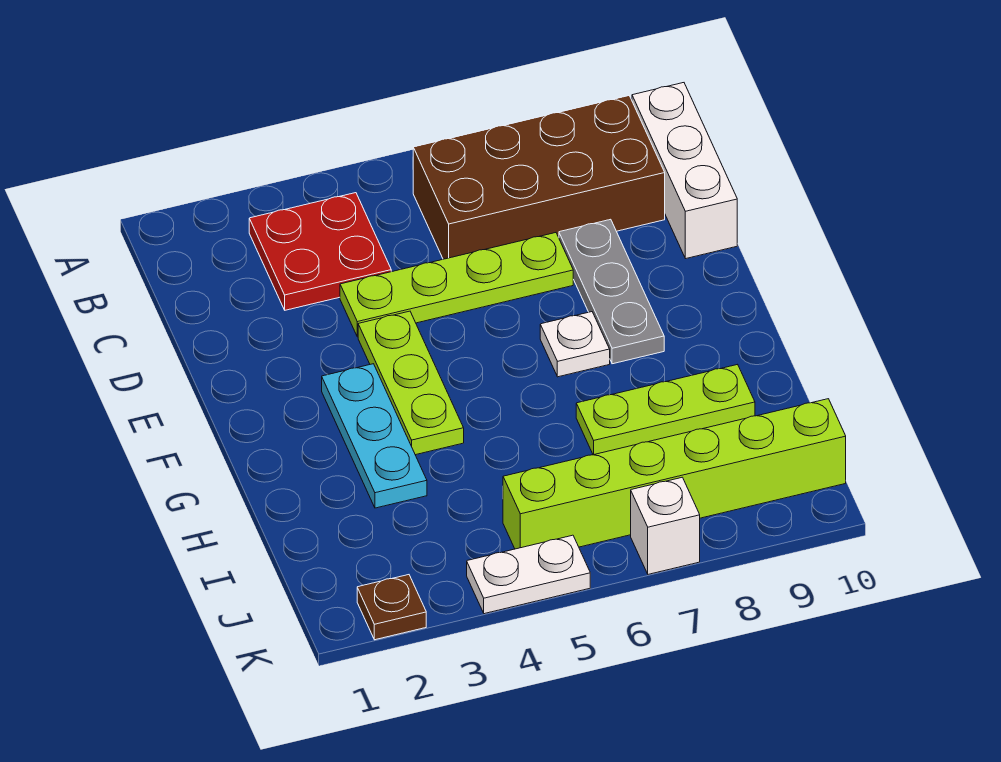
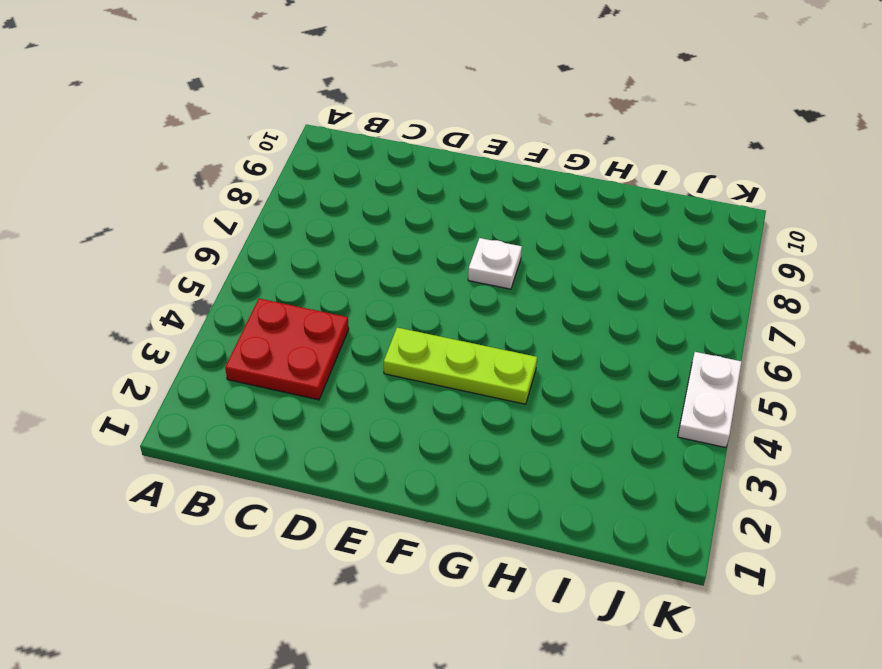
none -> brown 2x4 brick [413,96,665,259]
none -> white 1x3 brick [632,83,737,259]
none -> lime 1x4 plate [340,233,573,337]

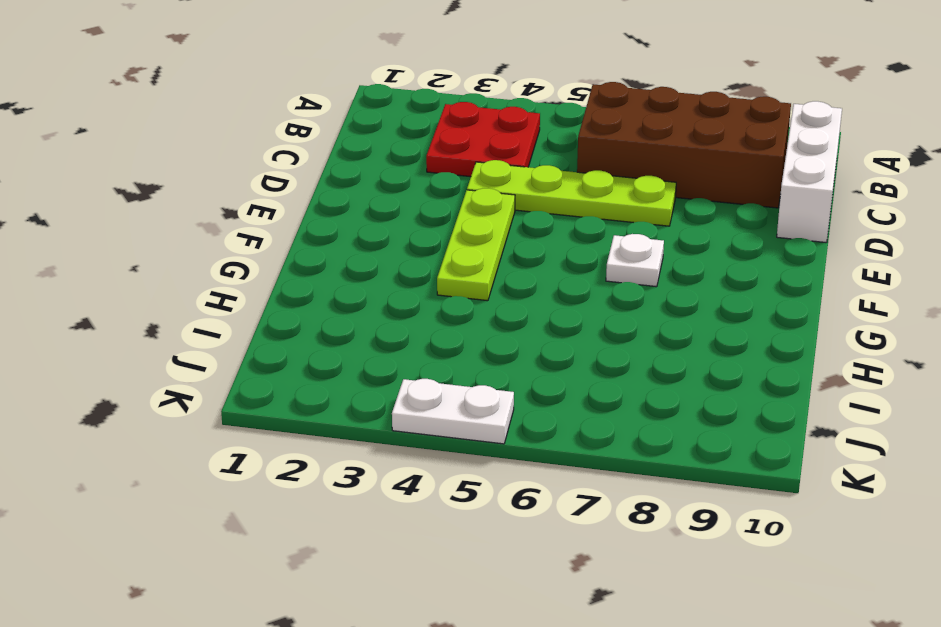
none -> grey 1x3 plate [559,219,664,364]
none -> cyan 1x3 plate [322,364,427,508]
none -> lime 1x3 plate [576,364,755,455]

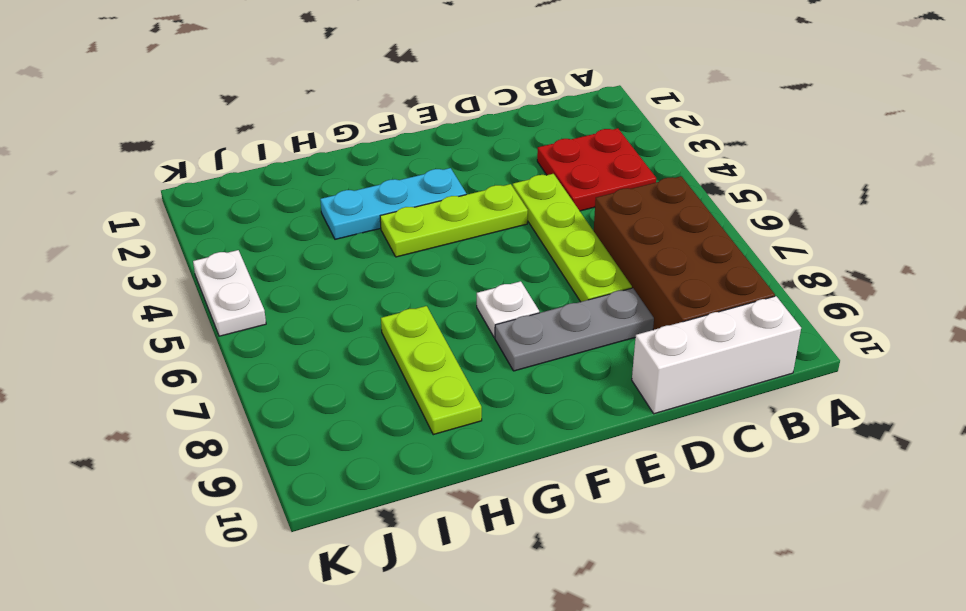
none -> lime 1x6 brick [503,399,846,549]
none -> brown 1x1 plate [357,575,426,640]
none -> white 1x1 brick [631,477,700,574]

